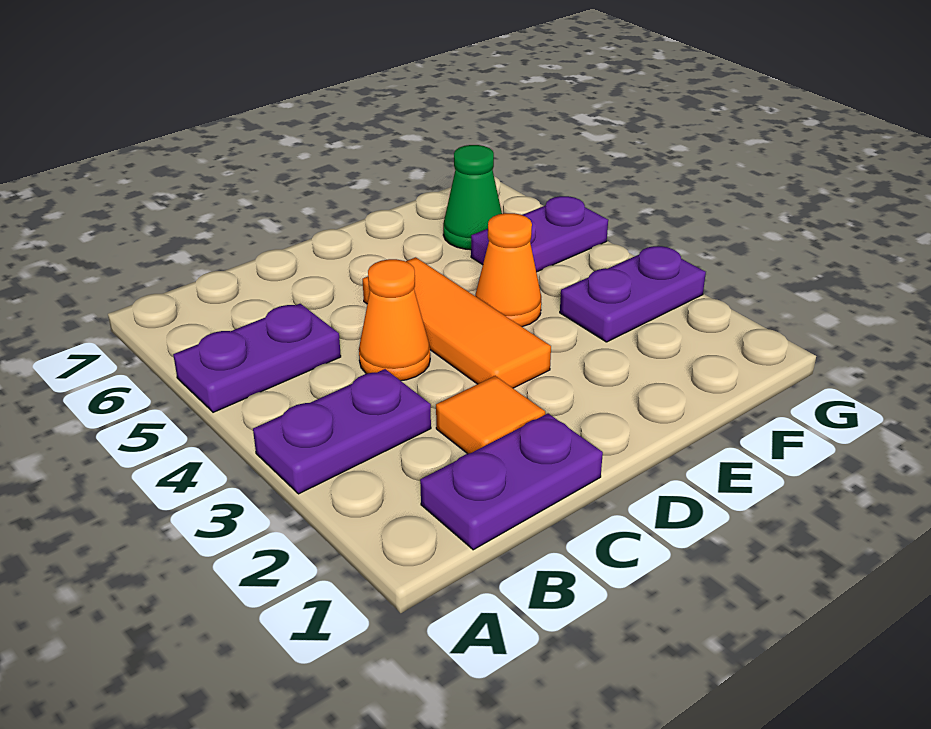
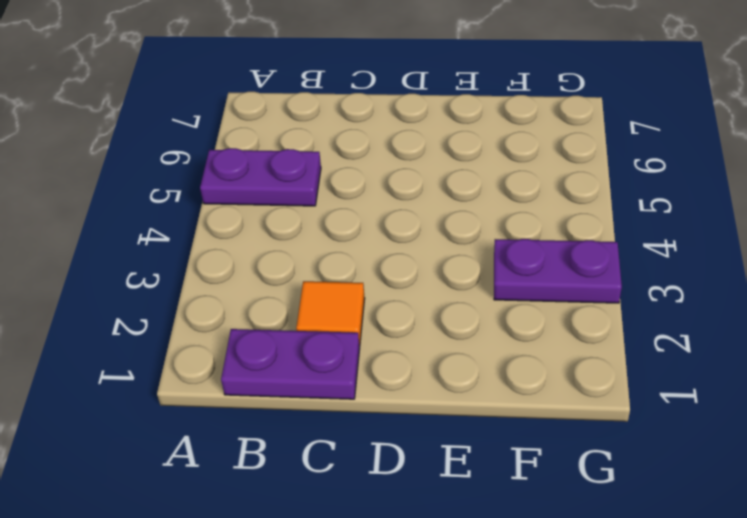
none -> purple 1x2 plate [253,369,431,494]
none -> orange 1x1 cone [359,259,430,381]

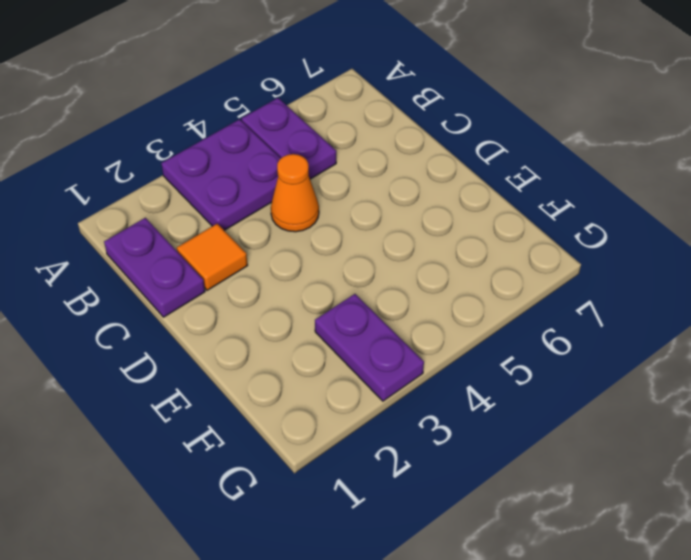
purple 2x2 plate [161,119,281,230] -> purple 1x2 plate [253,369,431,494]
none -> orange 1x3 tile [363,257,551,388]
none -> orange 1x1 cone [475,213,541,327]

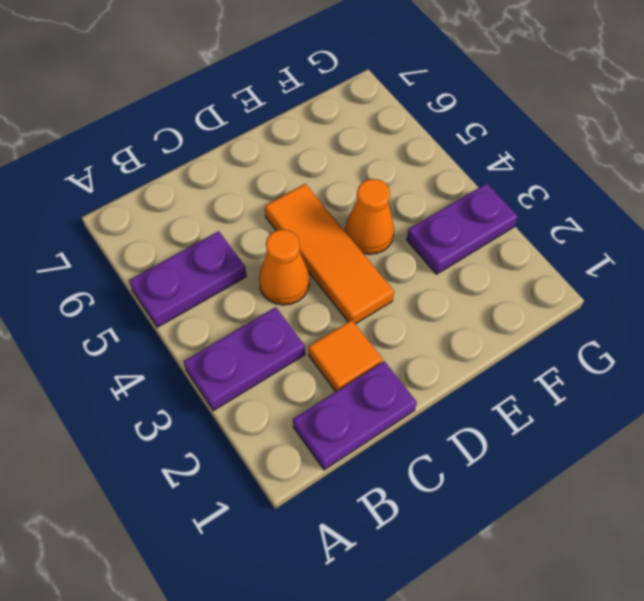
none -> purple 1x2 plate [471,196,608,272]
none -> green 1x1 cone [443,145,502,250]

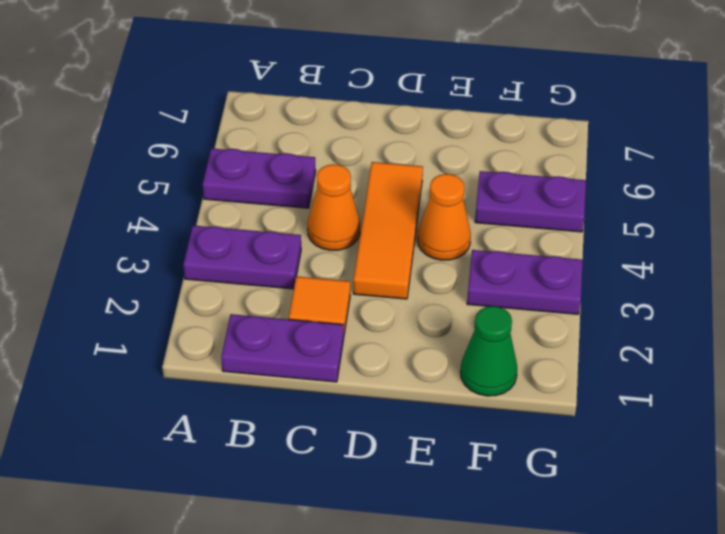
green 1x1 cone [460,306,517,396] -> green 1x1 cone moved to [443,145,502,250]

